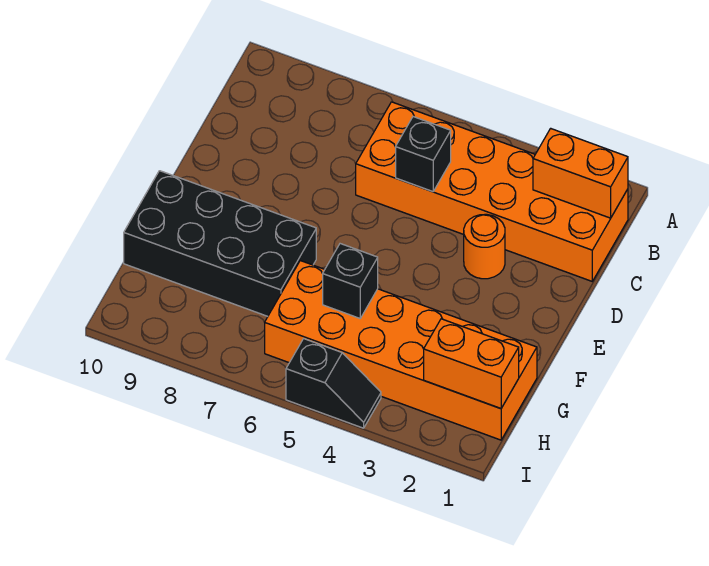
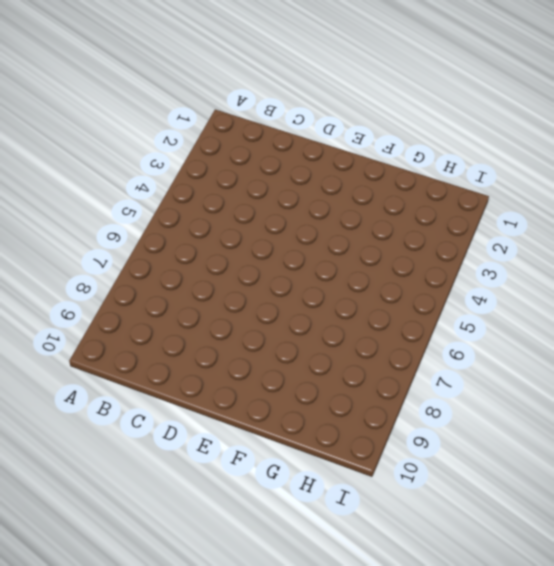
none -> orange 2x6 brick [356,102,628,281]
none -> orange 1x1 round brick [464,214,505,279]

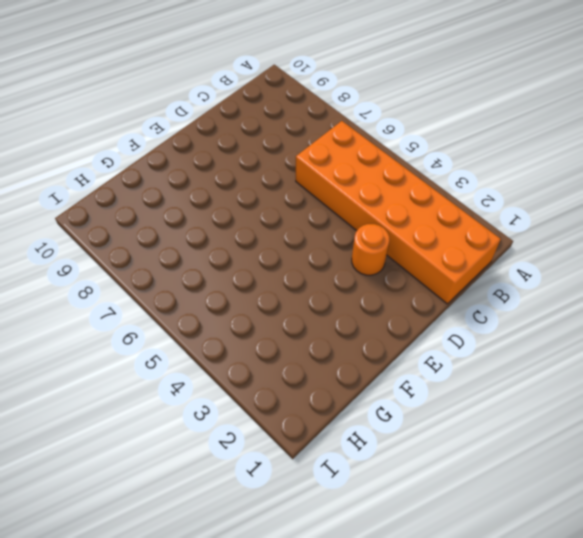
none -> black 2x4 brick [124,171,316,316]
none -> orange 2x6 brick [265,261,537,440]

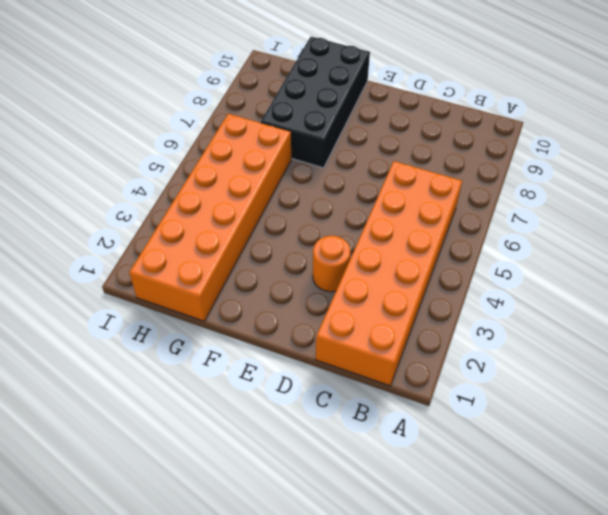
none -> black 1x2 slope [286,339,381,428]
none -> orange 1x2 brick [533,128,628,218]

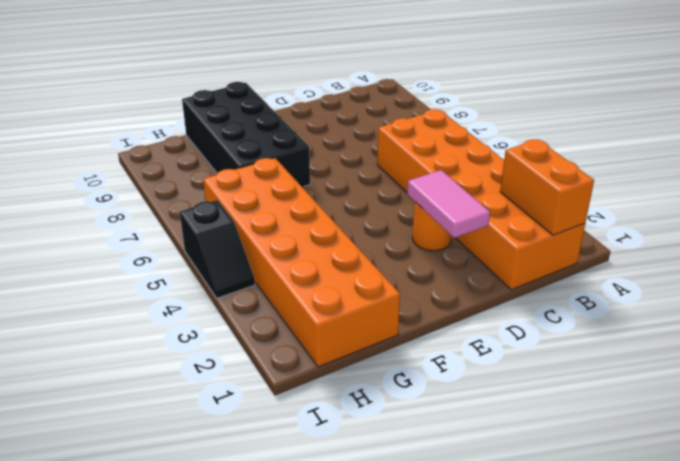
pink 1x2 tile [407,170,490,238] -> none
none -> black 1x1 brick [396,117,451,192]
none -> black 1x1 brick [323,244,378,318]

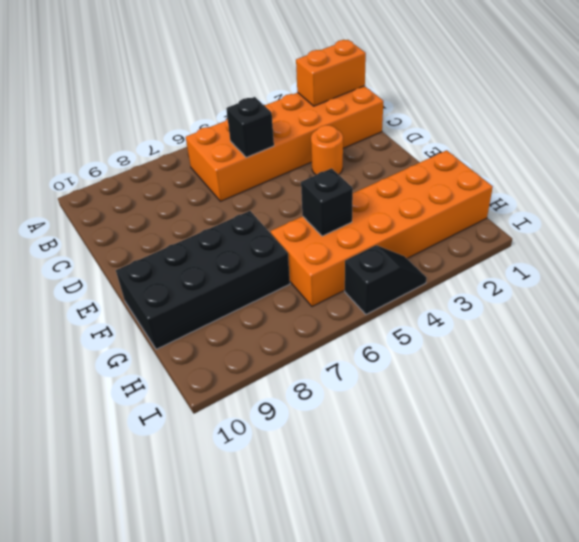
none -> orange 1x2 brick [424,319,519,409]

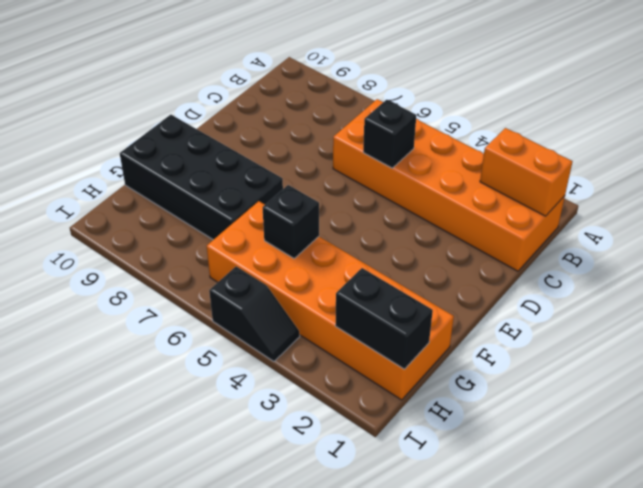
black 1x2 brick [335,268,433,369] -> orange 1x2 brick [424,319,519,409]
none -> orange 1x1 round brick [464,214,505,279]

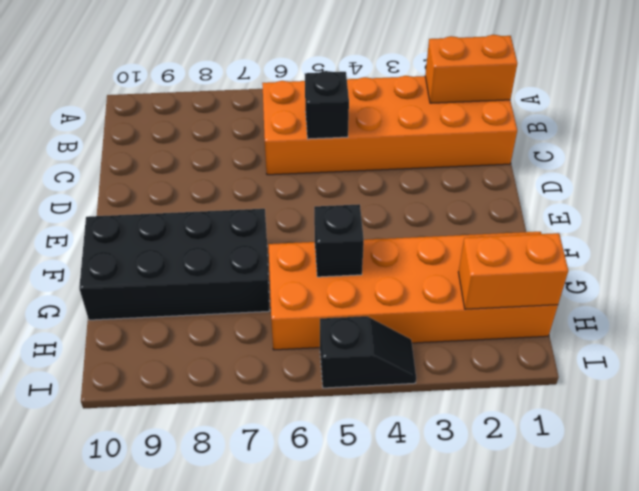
none -> orange 1x1 round brick [464,214,505,279]

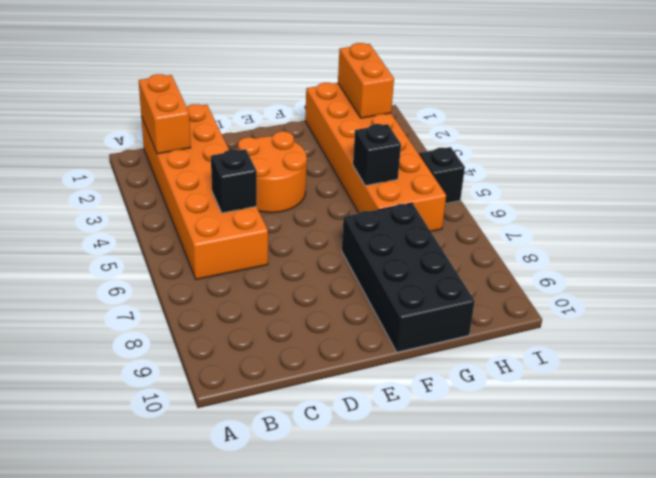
orange 2x2 round brick [238,131,307,213] -> orange 1x1 round brick [464,214,505,279]

